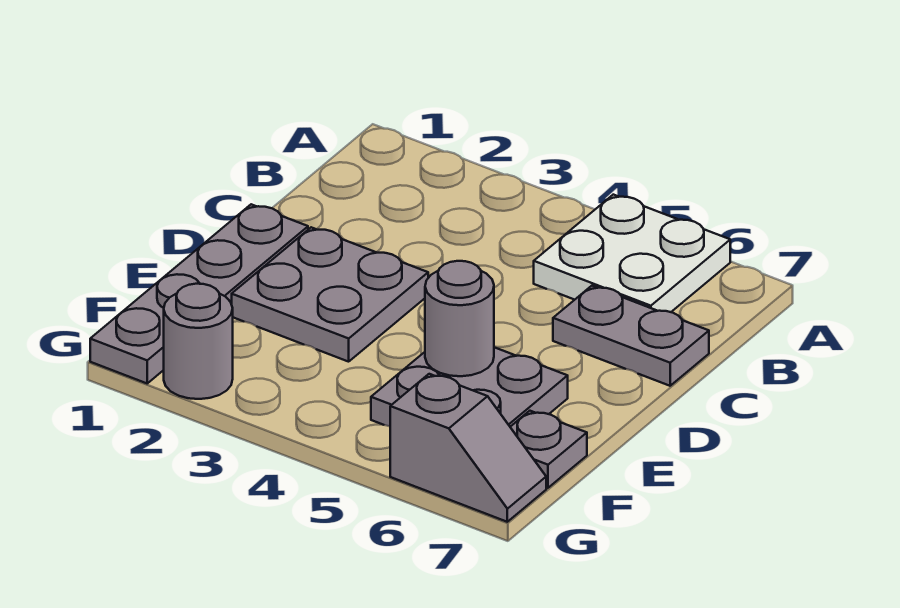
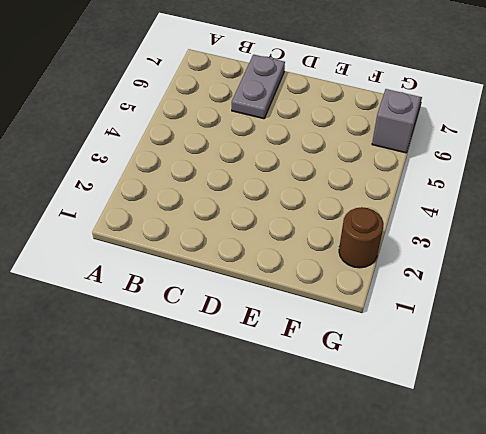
brown 1x1 round brick [339,207,384,268] -> grey 1x1 round brick [164,284,233,399]
none -> white 2x2 plate [534,195,730,312]
none -> grey 1x4 plate [90,204,308,383]

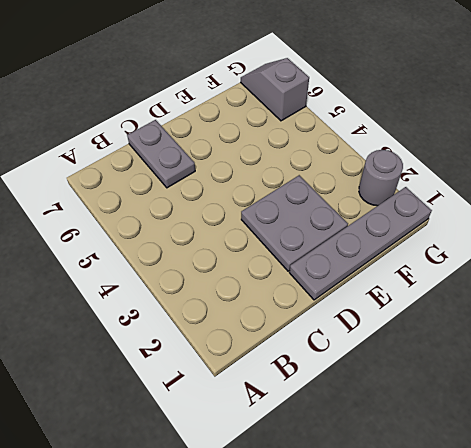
none -> white 2x2 plate [534,195,730,312]
none -> grey 2x2 plate [371,347,568,427]

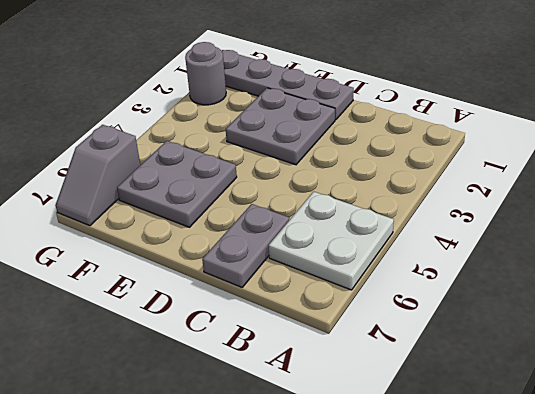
none -> grey 1x1 plate [510,411,587,488]
none -> grey 1x1 round brick [425,261,494,376]

